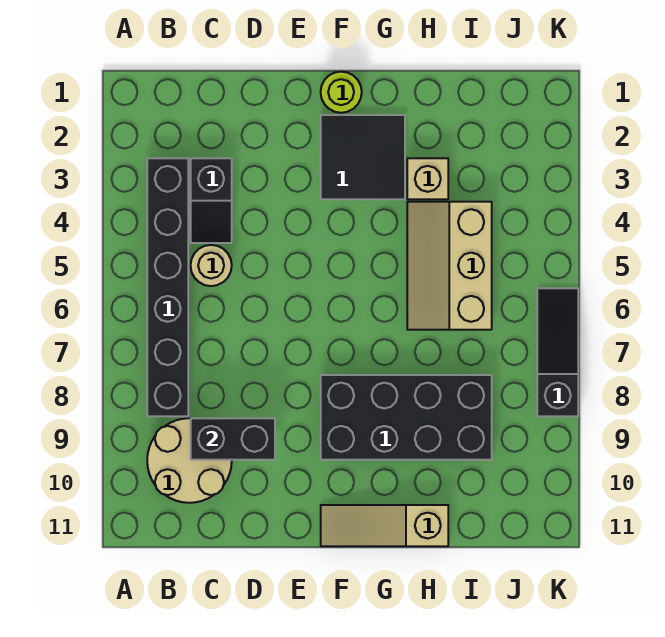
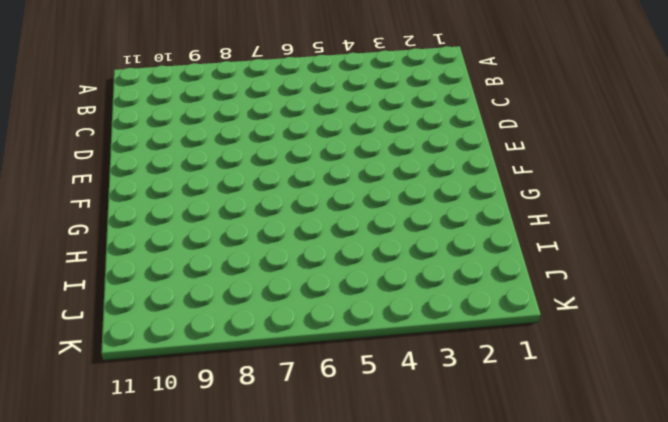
none -> black 1x6 brick [147,158,188,416]
none -> tan 2x2 round brick [147,418,232,503]
none -> black 1x2 slope [191,158,232,243]

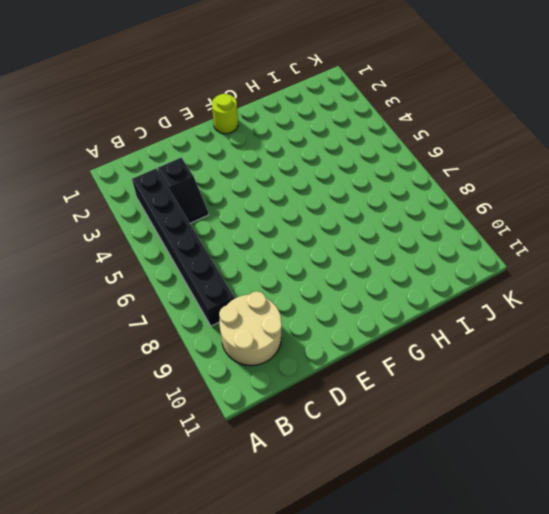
none -> tan 1x1 round brick [191,245,232,286]
none -> black 2x2 tile [321,115,405,199]
none -> black 2x4 brick [321,375,492,460]

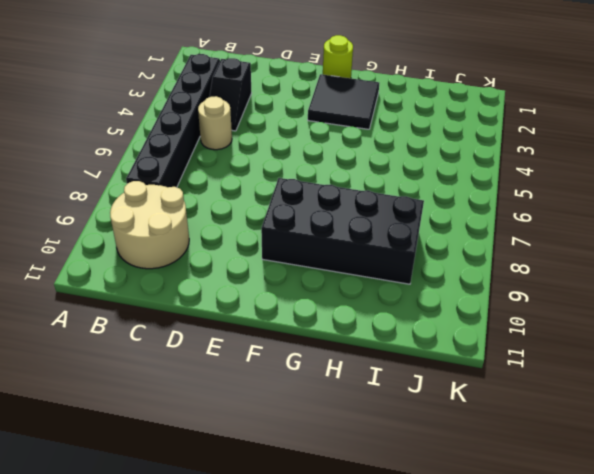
none -> tan 1x3 slope [321,505,448,546]
none -> tan 1x1 brick [407,158,448,199]
none -> tan 2x3 slope [407,202,492,330]

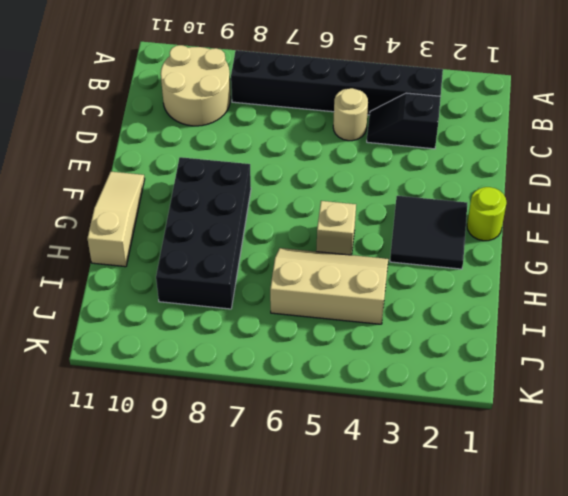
tan 1x1 brick [316,201,356,255] -> tan 1x1 brick moved to [407,158,448,199]
none -> black 1x3 slope [537,288,578,416]
none -> black 1x2 brick [191,418,275,460]

